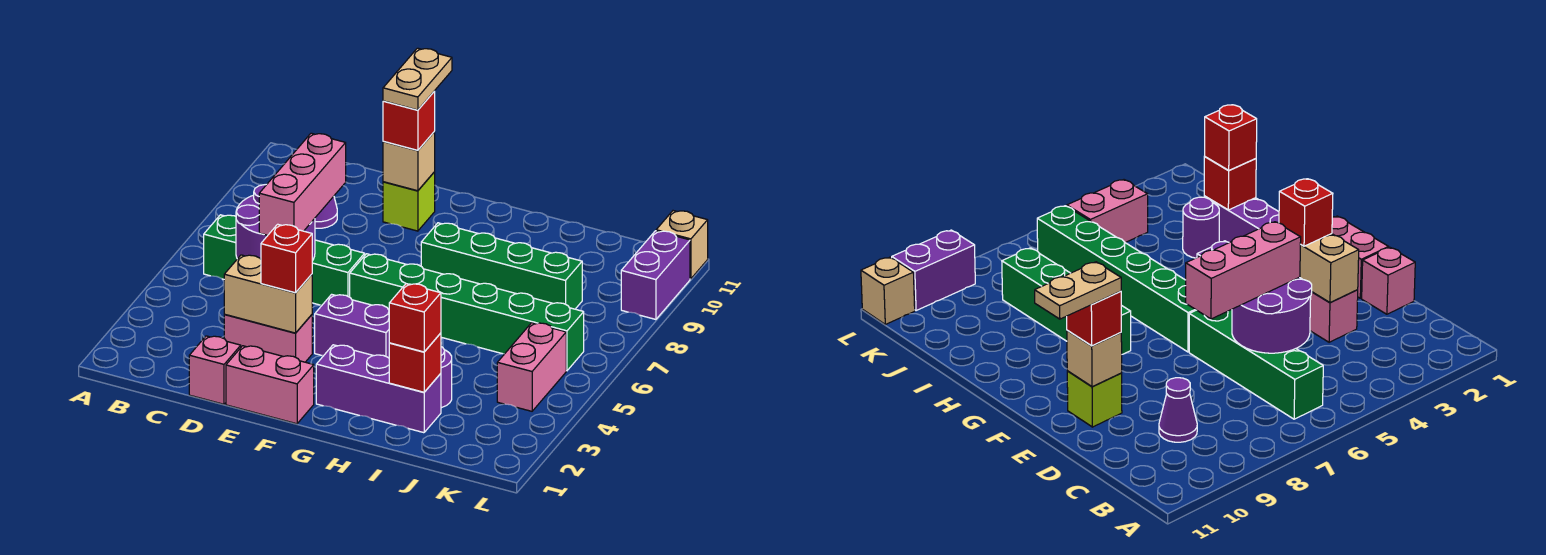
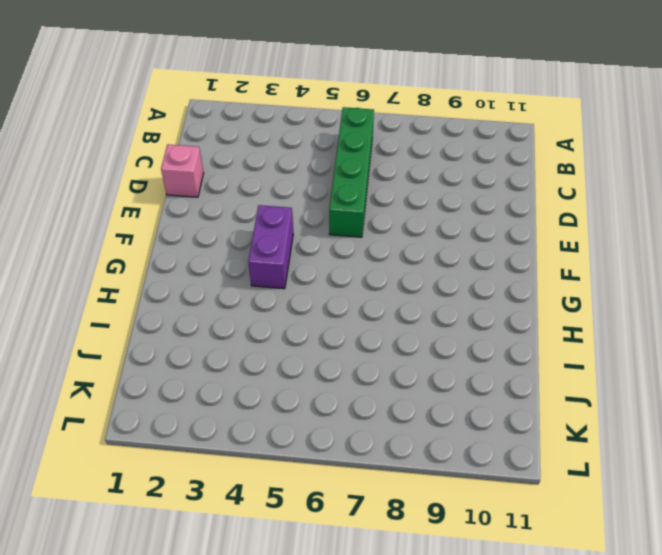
none -> purple 1x1 cone [315,196,337,228]
none -> pink 1x2 brick [224,315,312,362]
none -> pink 1x2 brick [226,346,314,424]

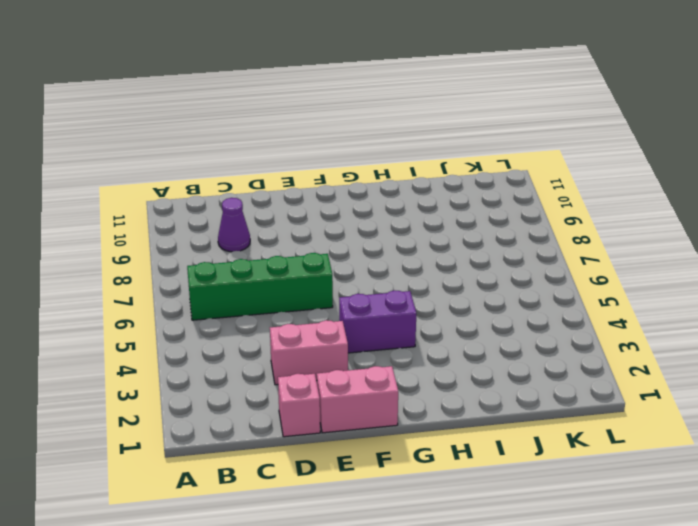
none -> lime 1x1 brick [383,172,435,231]
none -> green 1x6 brick [350,254,584,371]
none -> purple 1x3 brick [316,345,441,433]

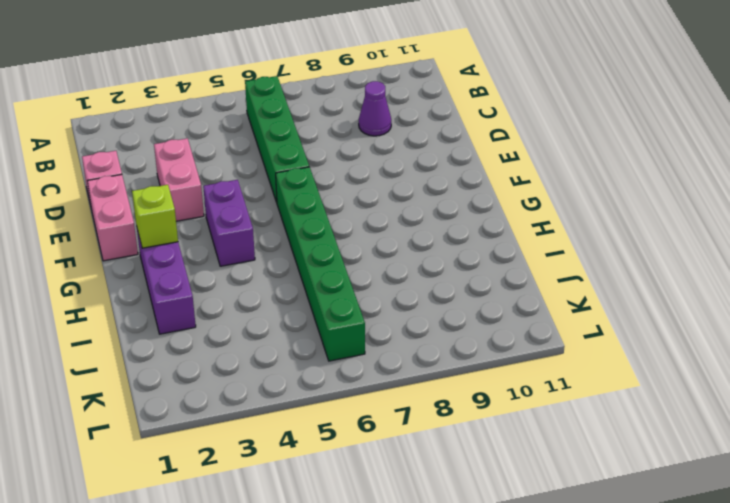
lime 1x1 brick [132,185,178,248] -> lime 1x1 brick moved to [383,172,435,231]
none -> green 1x4 brick [421,223,582,309]
none -> purple 1x1 round brick [441,347,452,408]
none -> pink 1x2 brick [497,323,566,411]

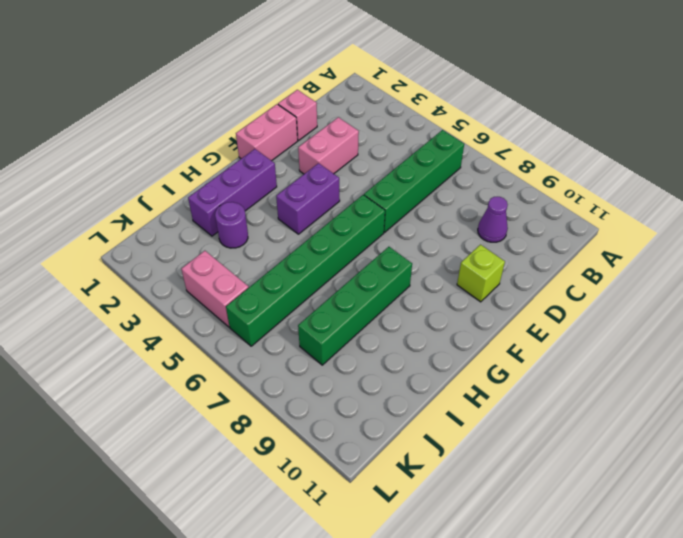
none -> purple 1x2 brick [621,231,690,319]
none -> tan 1x1 brick [656,211,708,279]
none -> purple 2x2 round brick [236,185,315,261]

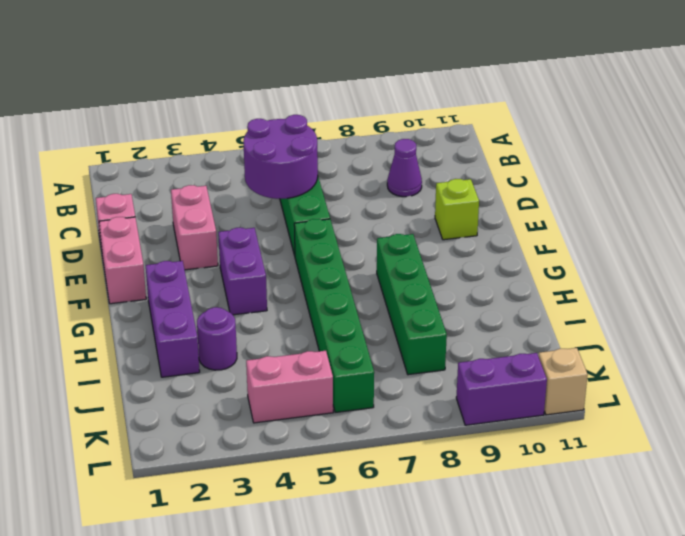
none -> tan 1x2 brick [224,255,312,333]
none -> tan 1x1 brick [383,132,435,191]
none -> red 1x1 brick [389,333,441,392]

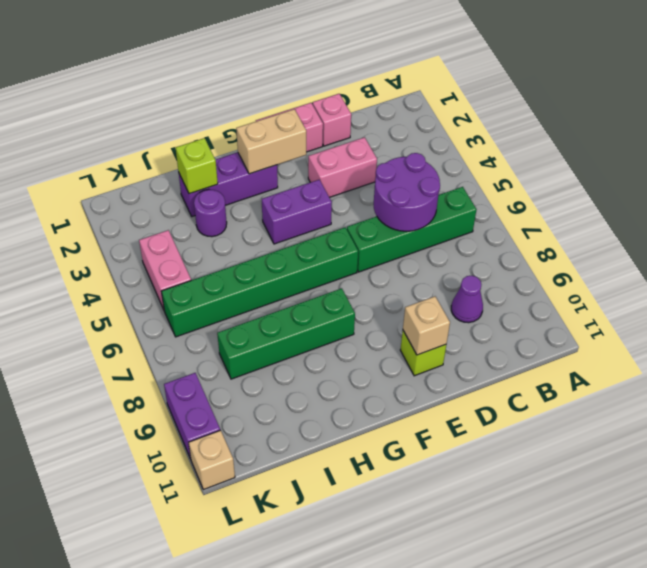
tan 1x2 brick [236,109,306,174] -> tan 1x2 brick moved to [224,255,312,333]
lime 1x1 brick [176,138,218,194] -> red 1x1 brick [389,333,441,392]
none -> pink 1x3 brick [259,133,346,235]
none -> red 1x1 brick [261,224,312,293]
none -> red 1x1 brick [383,92,435,150]

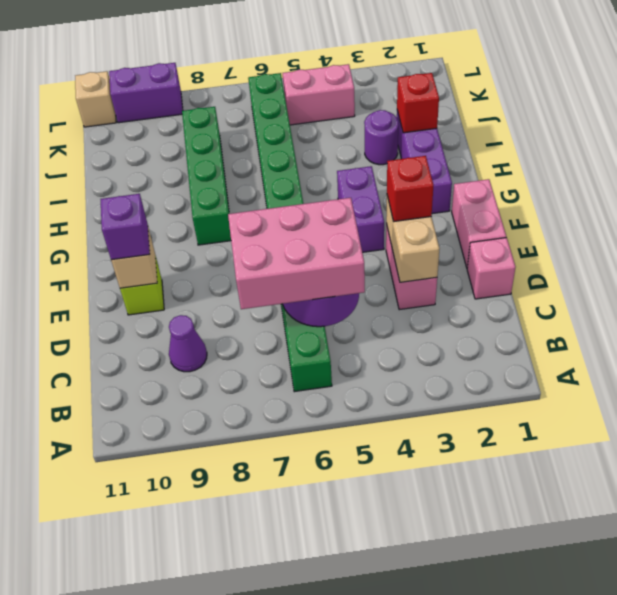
pink 2x3 brick [228,198,365,309] -> pink 1x3 brick [259,133,346,235]
purple 1x1 brick [101,194,150,260] -> red 1x1 brick [383,92,435,150]
none -> red 1x1 brick [389,284,441,352]
none -> tan 1x2 plate [383,48,452,110]

